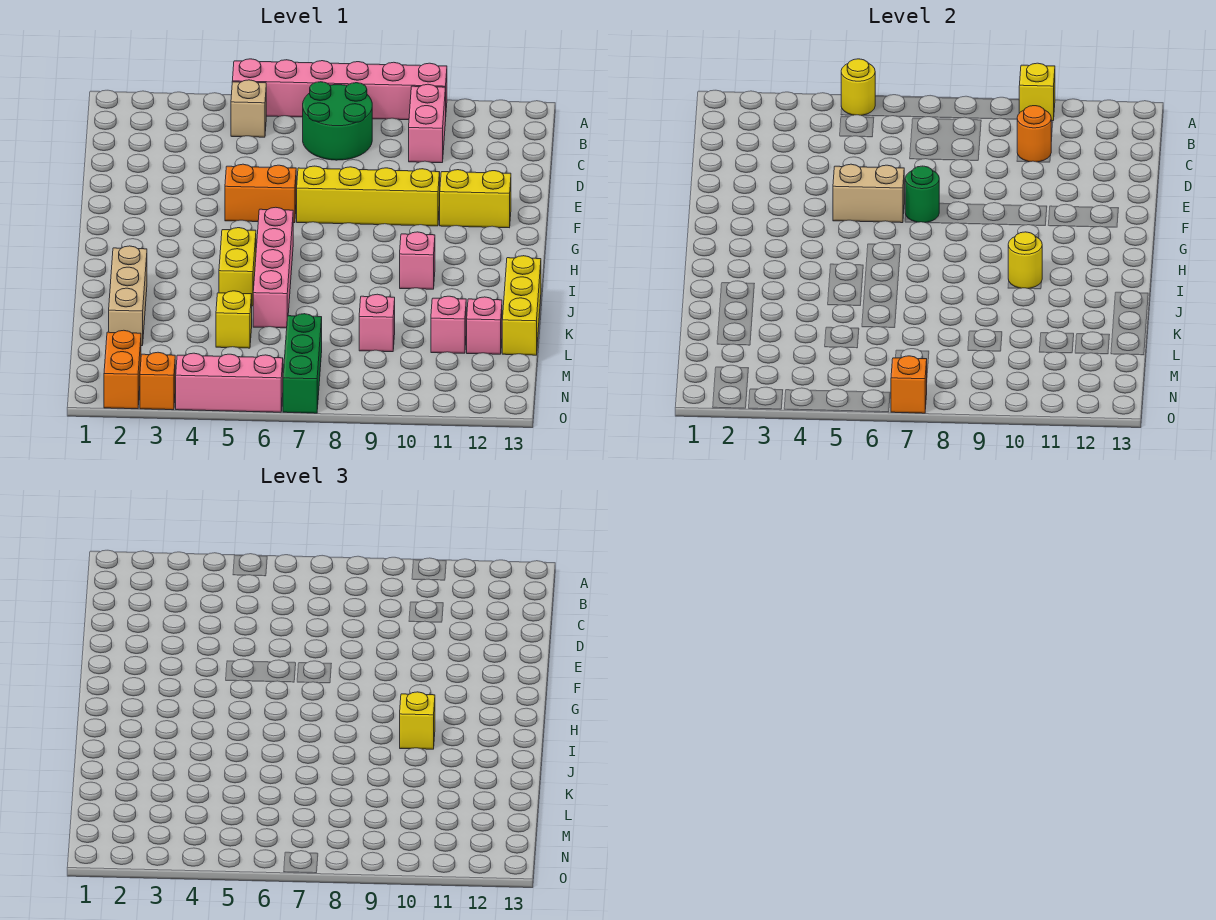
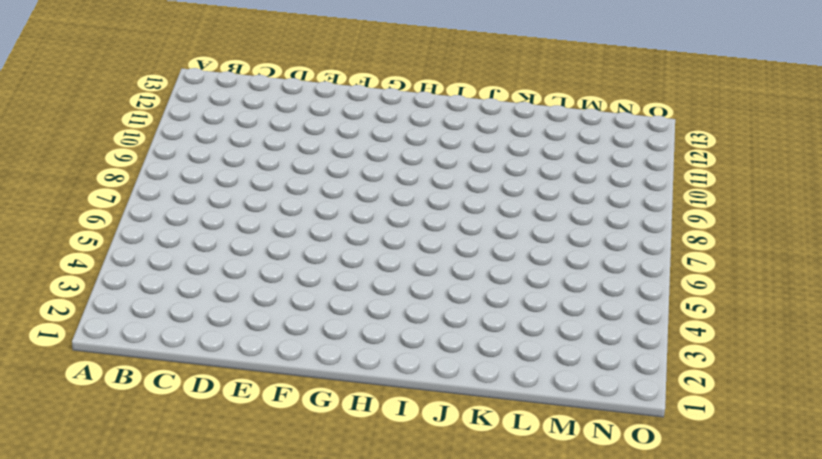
none -> pink 1x6 brick [232,59,447,120]
none -> tan 1x1 brick [231,80,266,137]
none -> green 2x2 round brick [303,82,372,160]

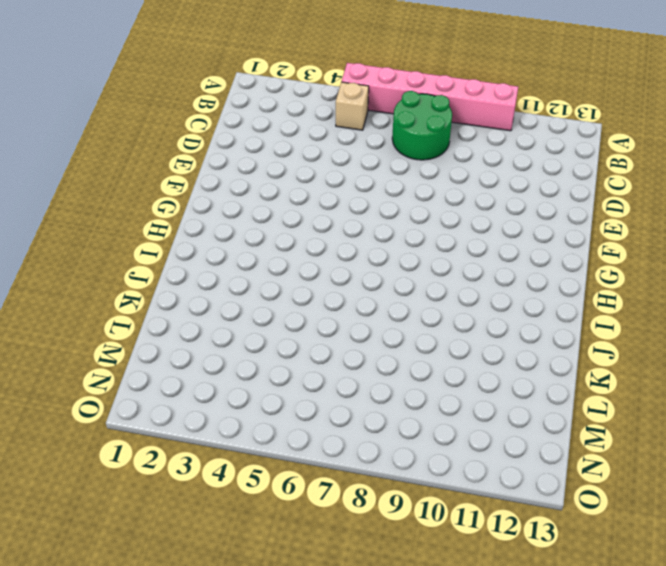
none -> pink 1x2 brick [409,84,446,163]
none -> orange 1x2 brick [225,164,296,223]
none -> yellow 1x4 brick [297,166,440,226]

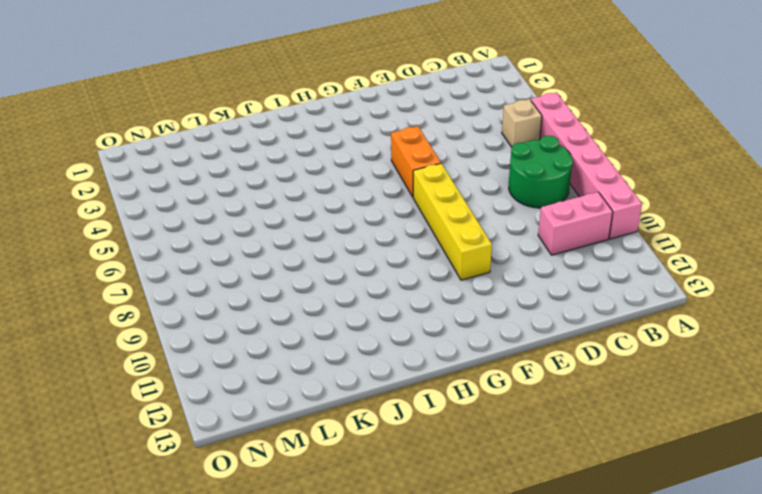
none -> yellow 1x2 brick [440,170,511,228]
none -> pink 1x4 brick [253,207,293,328]
none -> yellow 1x2 brick [219,228,256,306]

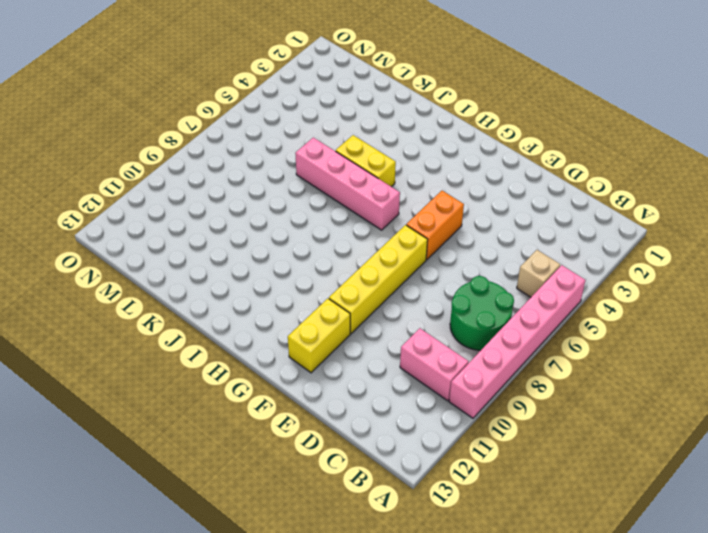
none -> pink 1x1 brick [400,232,435,289]
none -> tan 1x3 brick [109,246,147,346]
none -> yellow 1x3 brick [502,256,541,355]

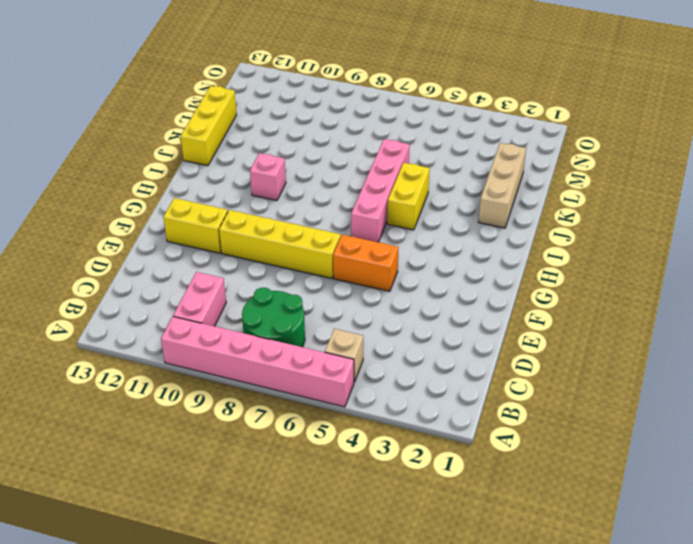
none -> yellow 1x1 brick [216,291,252,348]
none -> pink 1x1 brick [359,294,395,352]
none -> pink 1x1 brick [431,296,466,353]

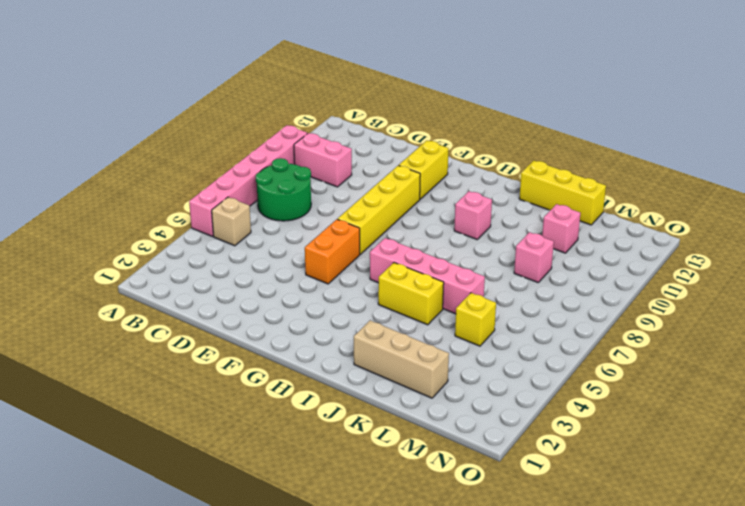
none -> pink 1x1 brick [467,297,502,354]
none -> green 1x3 brick [283,314,322,413]
none -> orange 1x2 brick [104,330,141,409]

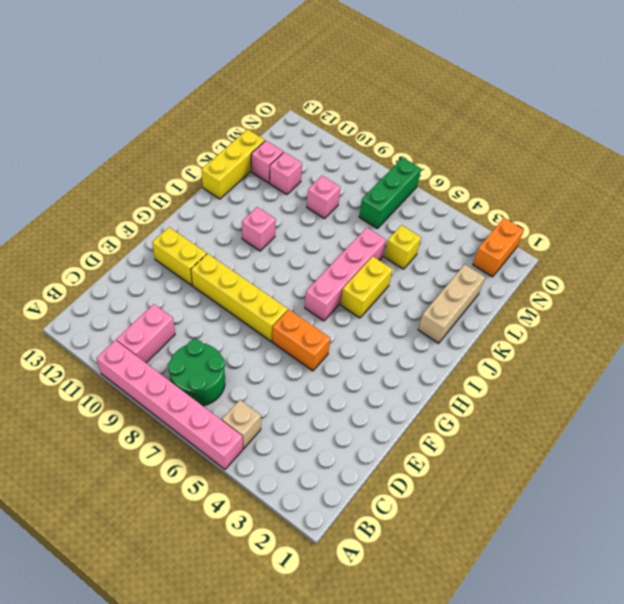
none -> orange 1x1 brick [140,352,175,410]
none -> pink 1x3 brick [176,353,283,412]
none -> yellow 1x1 round brick [841,59,875,115]

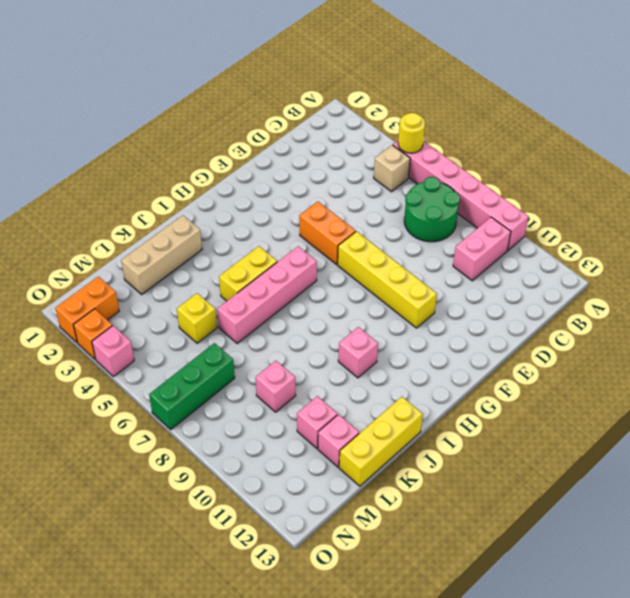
pink 1x1 brick [92,326,134,377] -> pink 1x3 brick [176,353,283,412]
none -> yellow 1x2 brick [440,170,511,228]
none -> yellow 1x1 brick [1019,63,1055,121]
none -> orange 1x1 round brick [1017,106,1051,162]

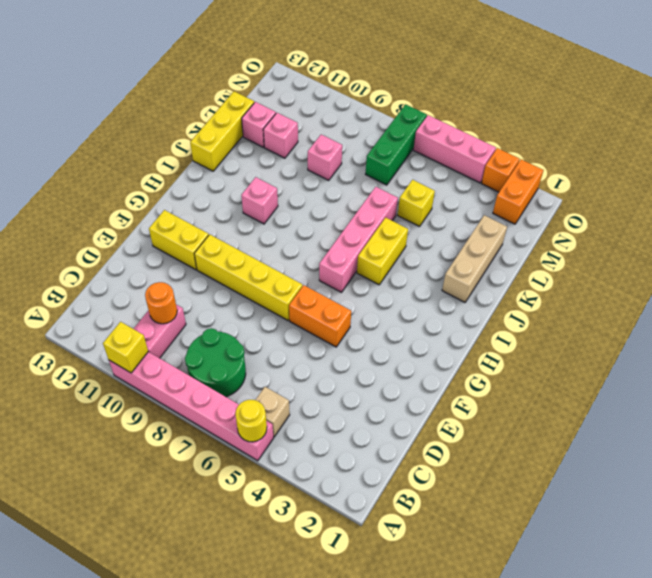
none -> tan 1x2 brick [833,164,904,223]
none -> green 1x1 round brick [905,166,939,223]
none -> yellow 1x1 round brick [1008,232,1042,289]

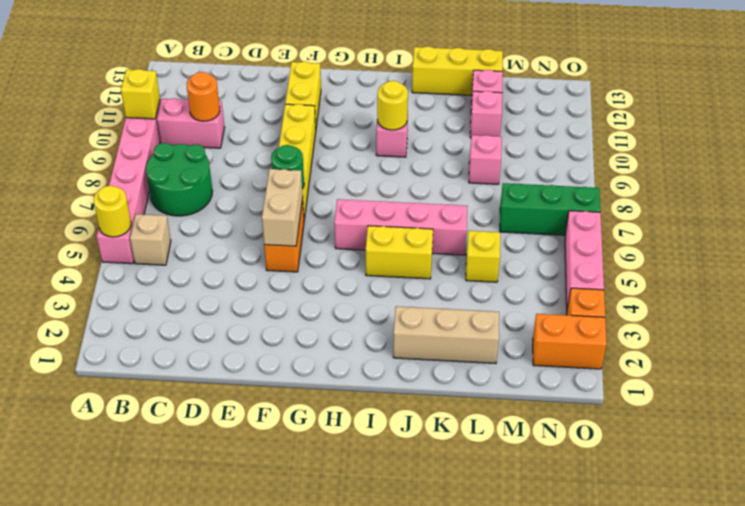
none -> orange 1x1 brick [891,356,927,413]
none -> yellow 1x1 brick [400,692,435,749]

